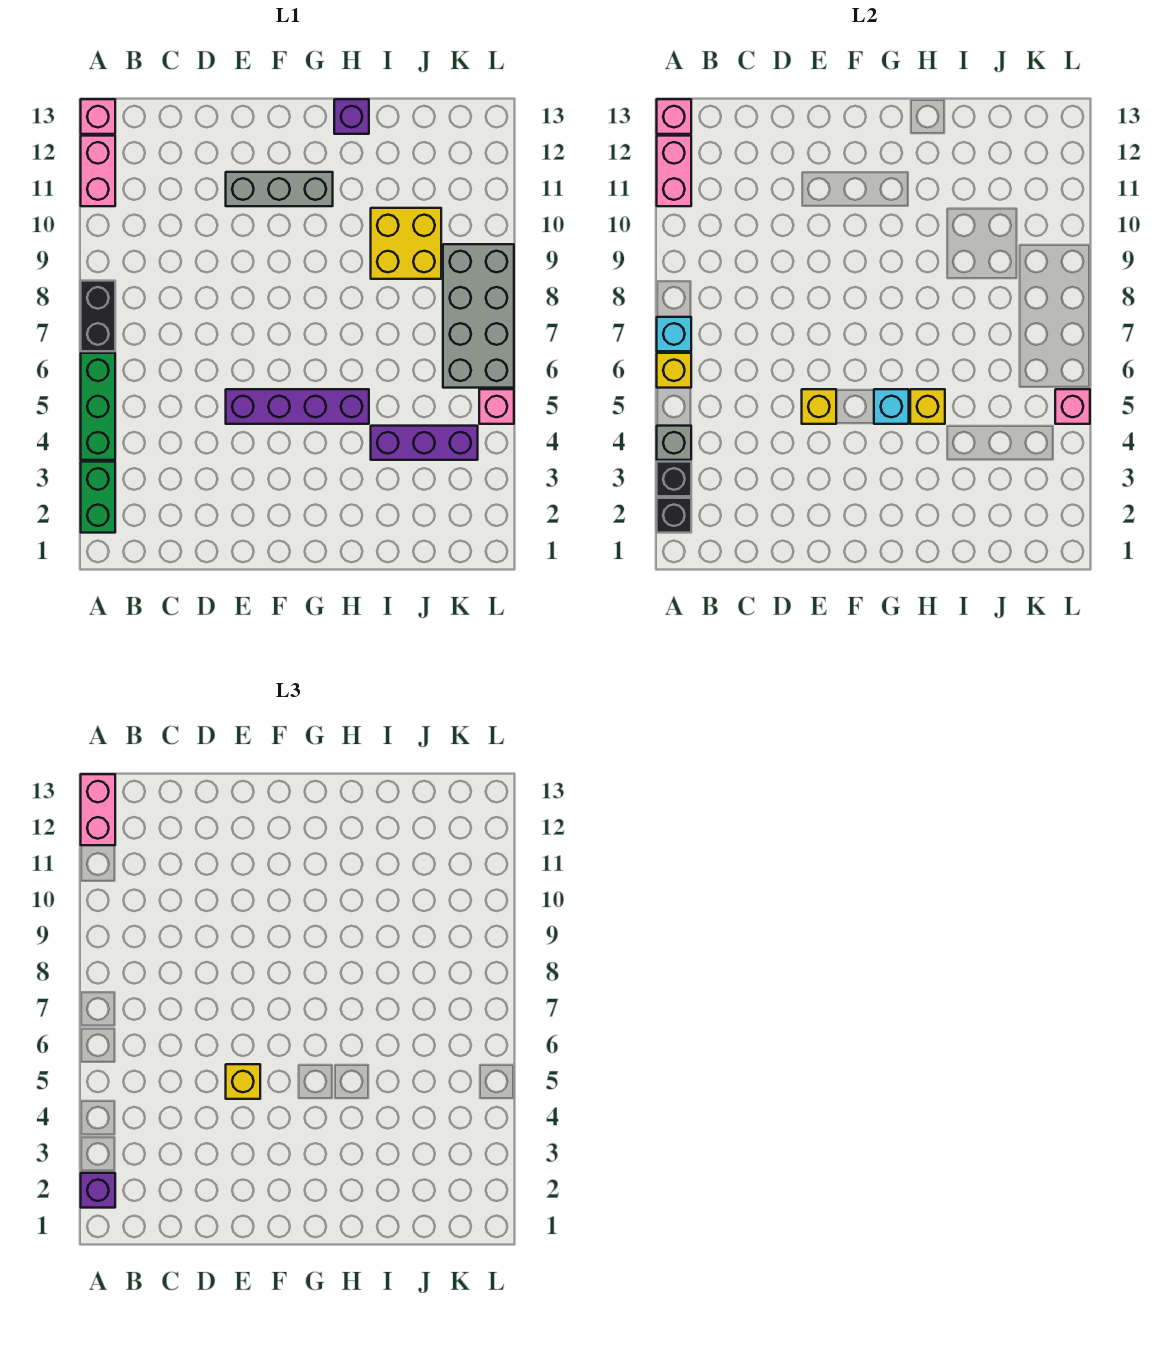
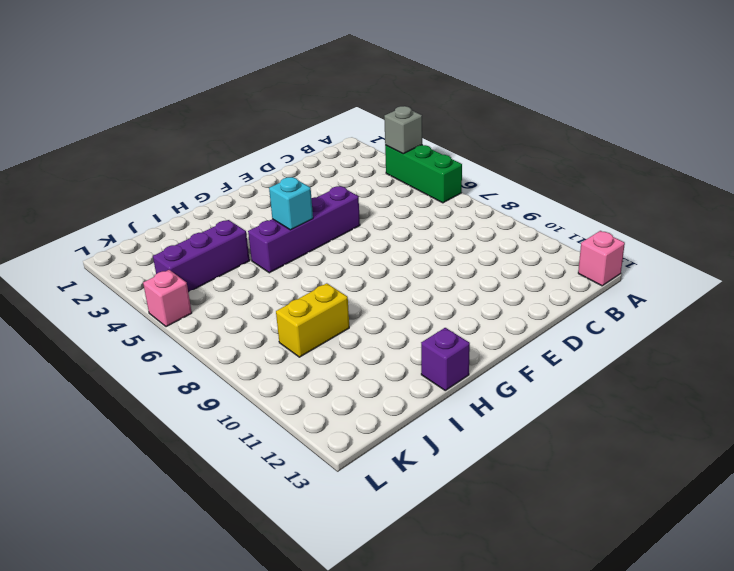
yellow 1x2 brick [276,283,349,357] -> yellow 2x2 brick [371,208,441,279]
none -> green 1x2 brick [81,462,115,533]
none -> black 1x2 brick [81,281,115,351]
none -> pink 1x2 brick [81,136,115,206]

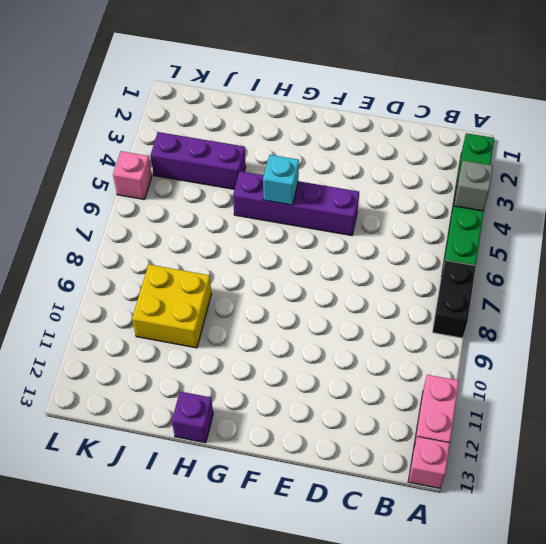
none -> grey 1x3 brick [226,172,333,206]
none -> grey 2x4 brick [443,244,514,388]
none -> black 1x1 brick [657,498,691,533]

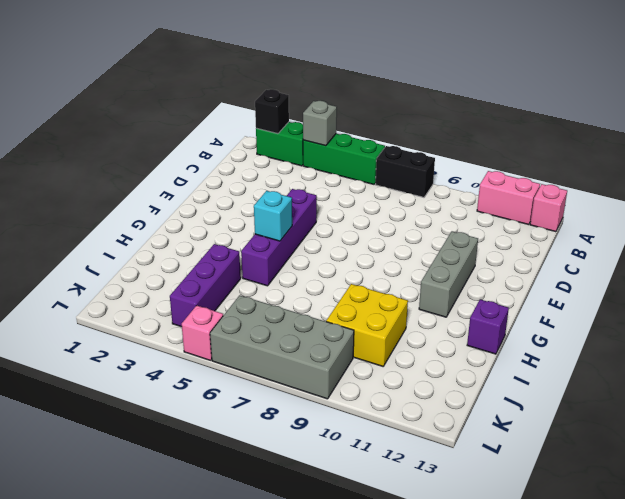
none -> black 1x1 brick [657,462,691,496]
none -> yellow 1x1 brick [657,353,691,388]
none -> cyan 1x1 brick [657,317,691,351]

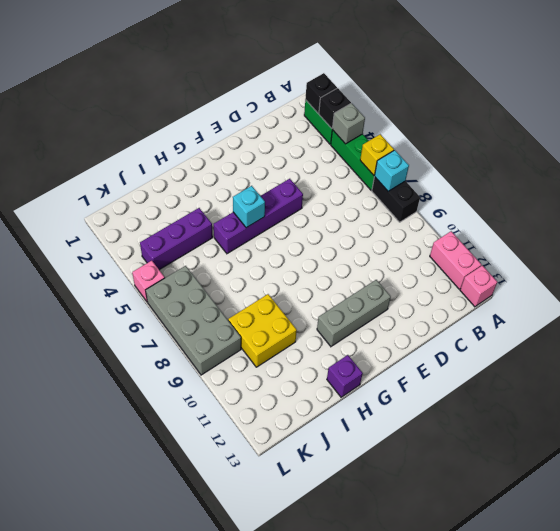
none -> pink 1x2 brick [657,136,691,206]
none -> pink 1x1 brick [657,99,691,134]
none -> yellow 1x1 brick [802,389,836,424]

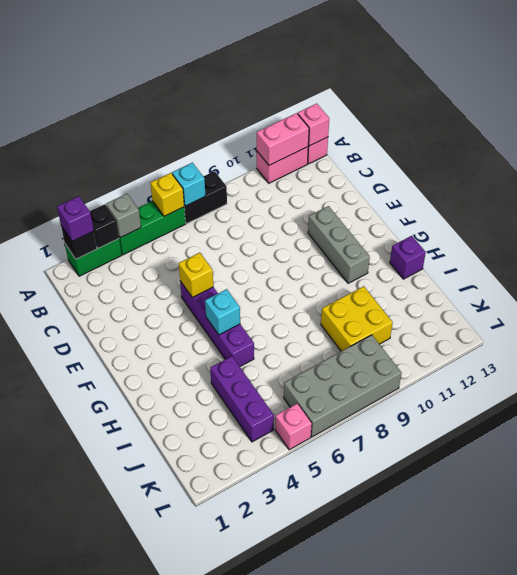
none -> yellow 1x1 brick [910,389,945,424]
none -> pink 1x1 brick [1055,389,1090,424]
none -> pink 1x2 brick [81,774,115,845]

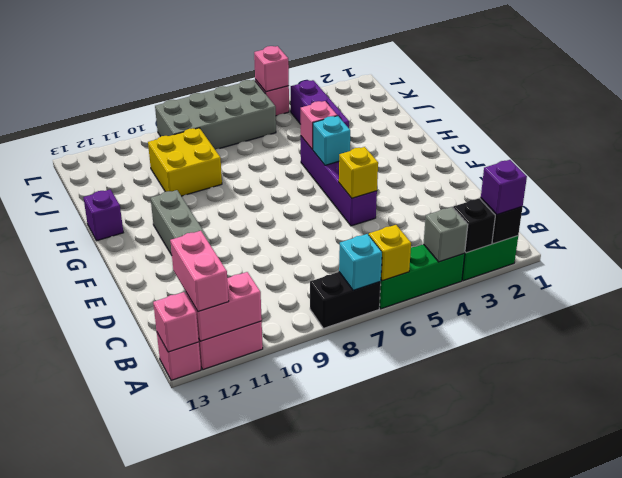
pink 1x2 brick [170,231,229,312] -> pink 1x2 brick turned to [81,774,115,845]
pink 1x1 brick [301,101,337,150] -> yellow 1x1 brick [910,389,945,424]
none -> yellow 1x1 brick [226,1064,260,1099]

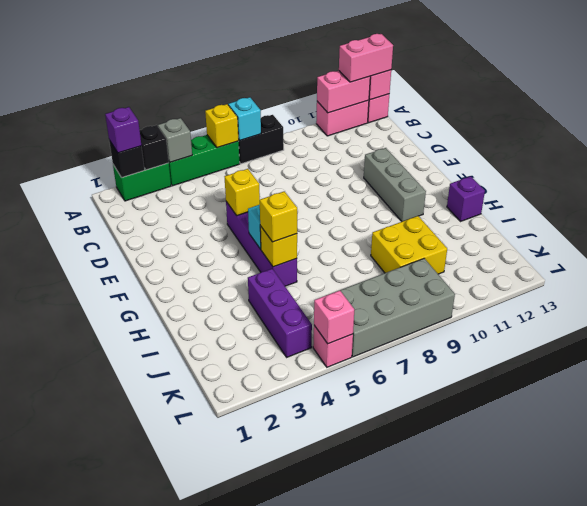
yellow 1x1 brick [260,191,297,242] -> yellow 1x1 brick moved to [226,1064,260,1099]

